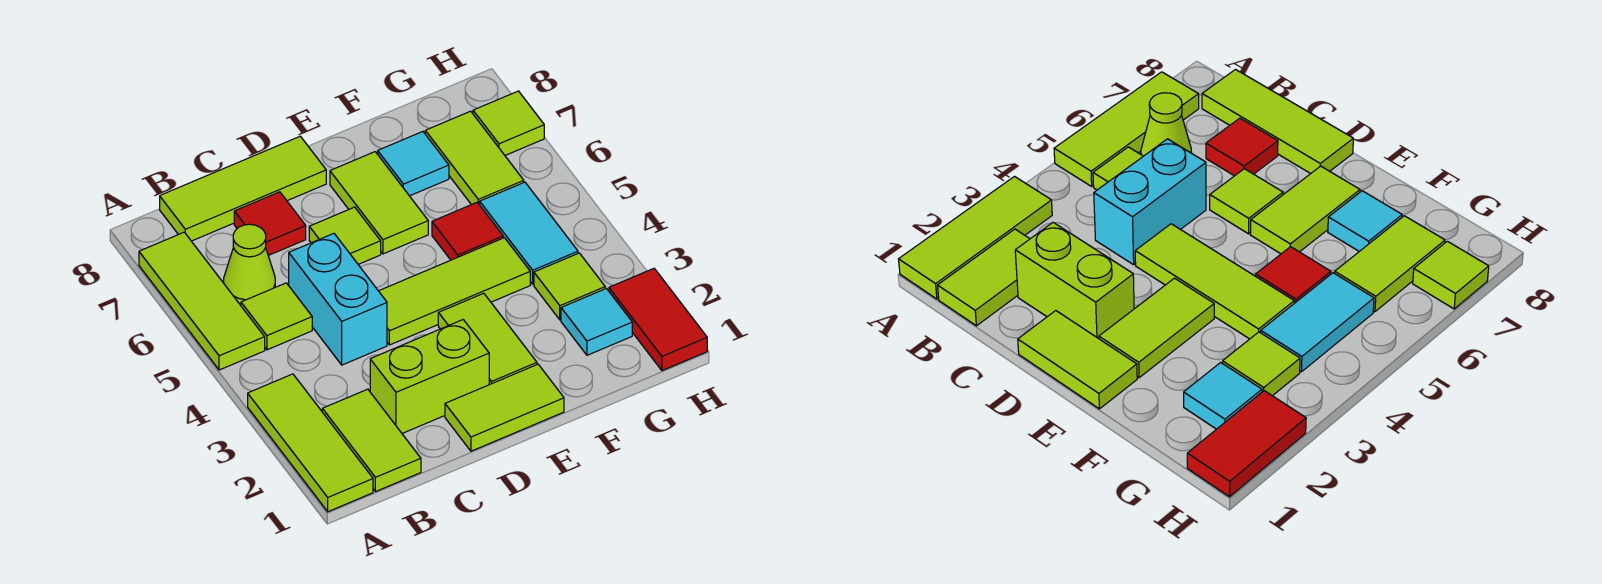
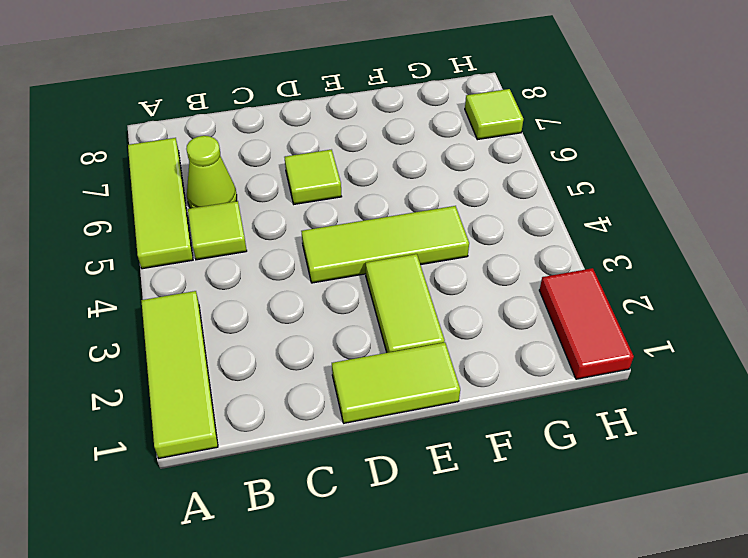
none -> lime 1x2 tile [322,389,421,492]
none -> lime 1x3 tile [160,136,326,241]
none -> lime 1x2 brick [370,320,489,433]

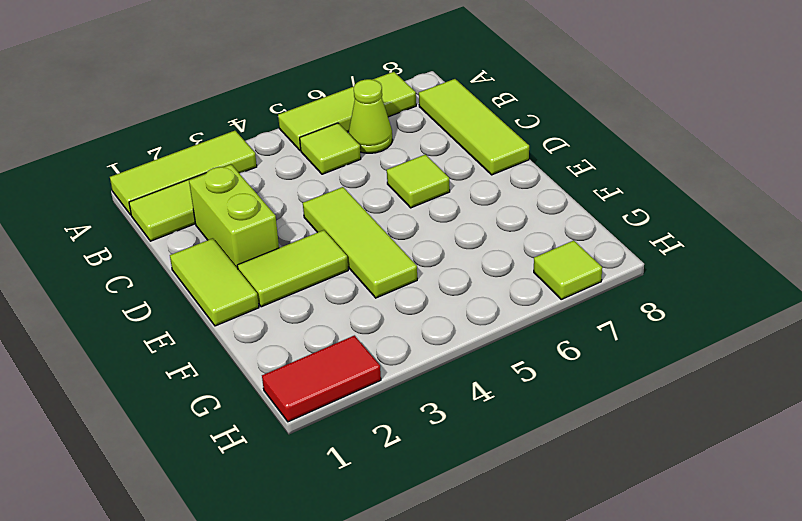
none -> cyan 1x2 brick [289,234,387,365]
none -> red 1x1 tile [234,192,306,256]
none -> lime 1x2 tile [330,152,428,254]

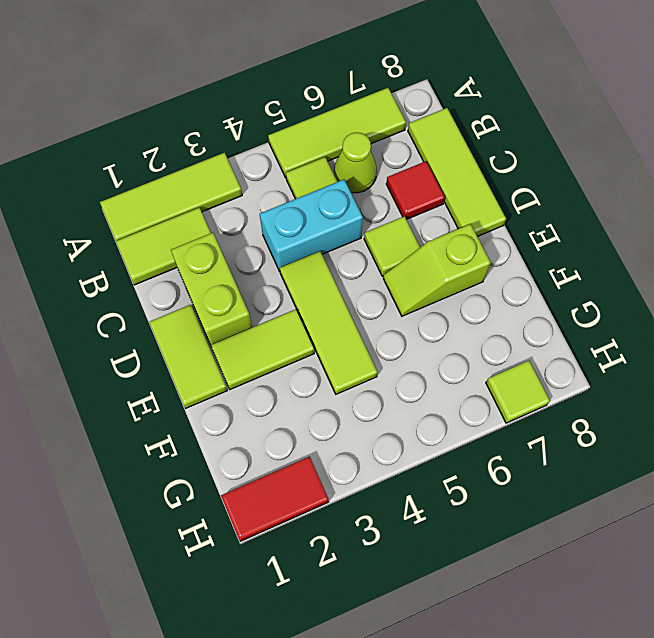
lime 1x2 slope [383,224,491,316] -> lime 1x2 tile [330,152,428,254]
none -> red 1x1 tile [432,202,503,260]
none -> cyan 1x1 tile [378,132,449,196]
none -> cyan 1x1 tile [561,288,632,355]

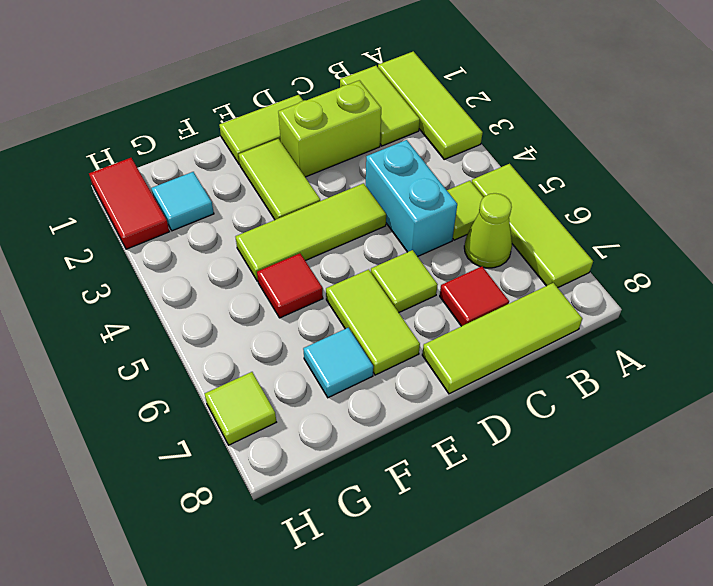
none -> lime 1x1 tile [534,253,605,320]
none -> cyan 1x2 tile [480,182,578,284]
none -> lime 1x2 tile [425,111,524,205]

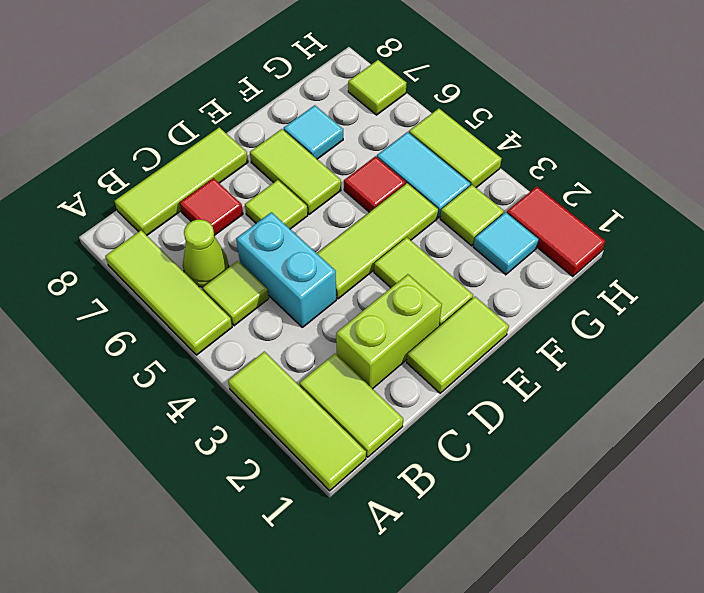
lime 1x2 tile [409,108,502,187] -> lime 1x2 tile moved to [425,111,524,205]

